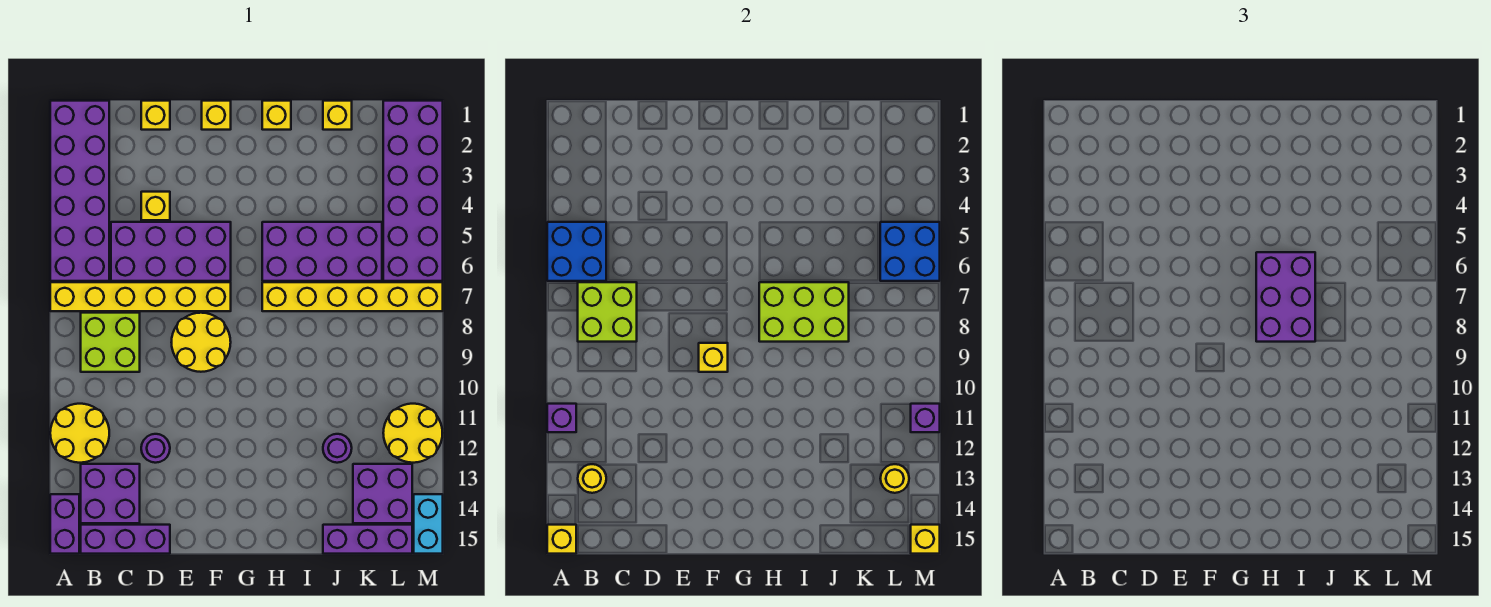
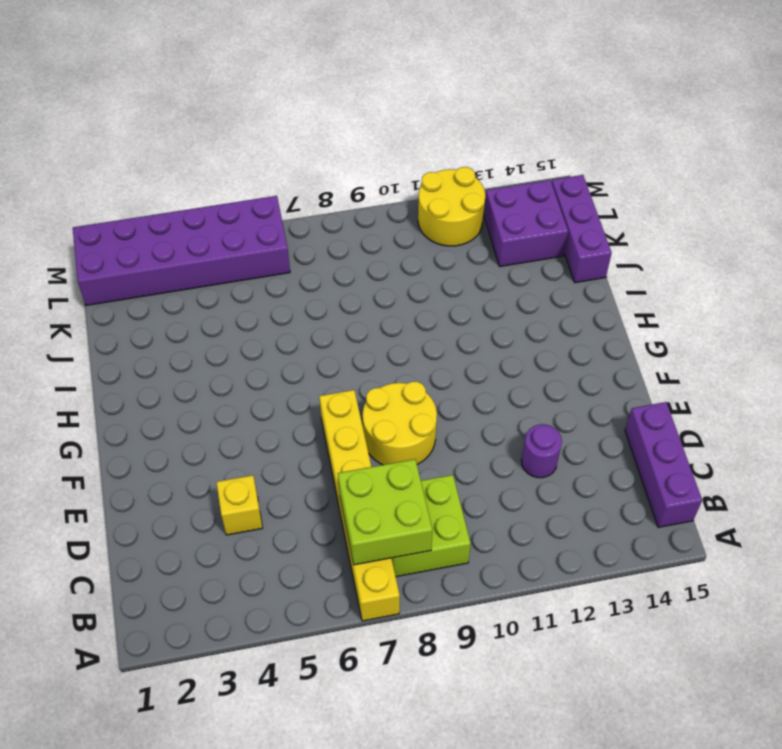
none -> purple 2x6 brick [50,101,109,281]
none -> yellow 2x2 round brick [50,404,109,463]
none -> purple 1x2 brick [50,494,79,554]
none -> purple 2x2 brick [81,464,140,523]

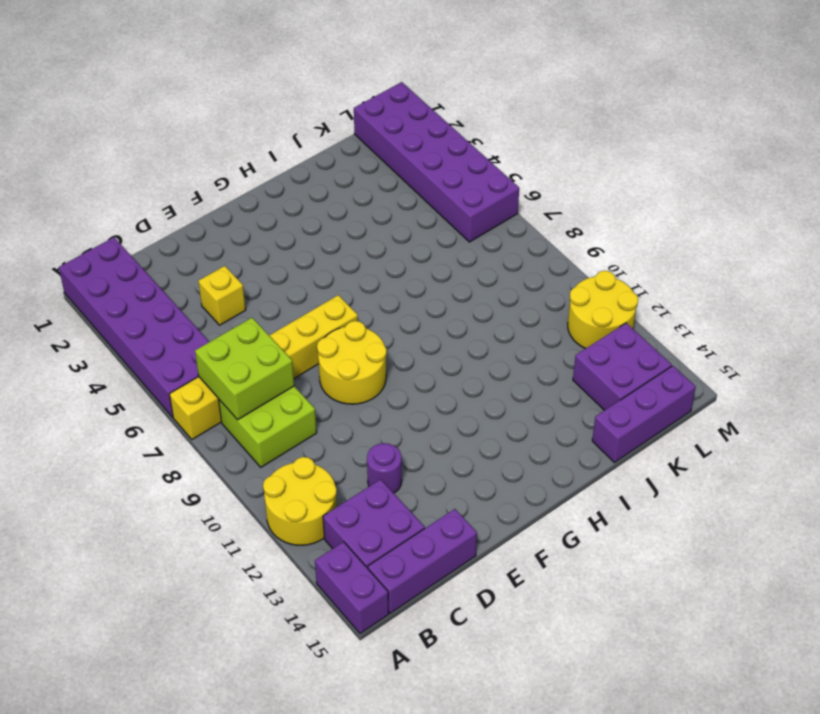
none -> purple 2x4 brick [111,222,231,281]
none -> yellow 1x1 brick [141,101,170,130]
none -> yellow 1x1 brick [202,101,231,130]
none -> yellow 1x1 brick [262,101,291,130]

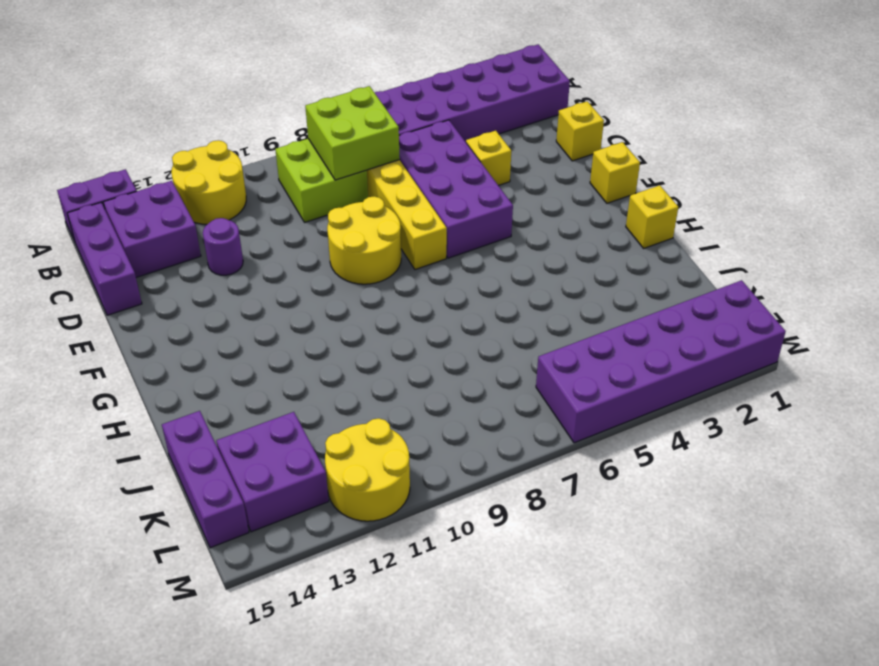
none -> purple 2x4 brick [262,222,382,281]
none -> yellow 1x6 brick [262,282,443,311]
none -> yellow 1x1 brick [323,101,352,130]
none -> purple 1x1 round brick [323,434,352,463]

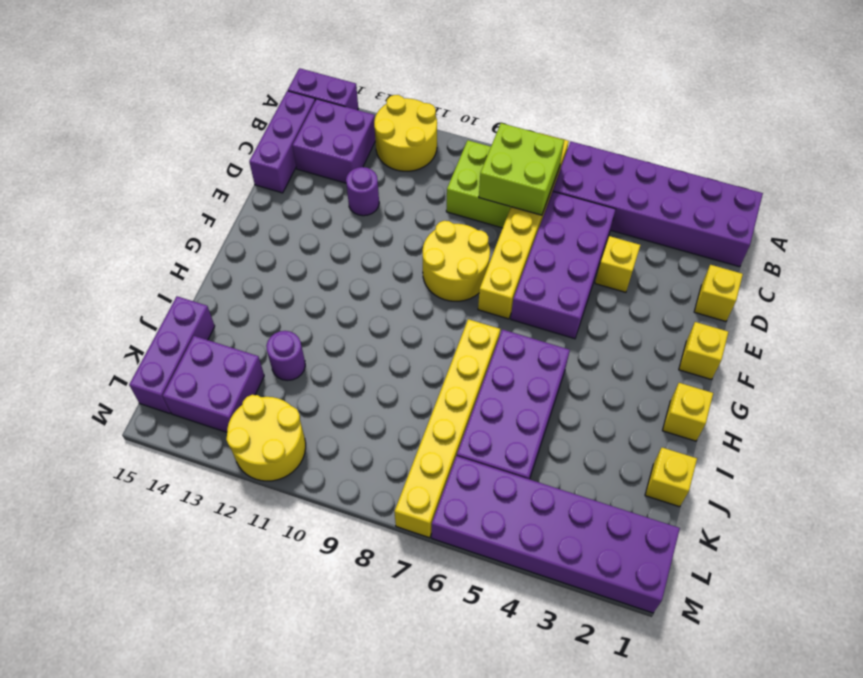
none -> cyan 1x2 brick [414,494,443,554]
none -> blue 2x2 brick [547,222,606,281]
none -> purple 1x1 brick [547,404,576,432]
none -> yellow 1x1 brick [547,525,576,554]

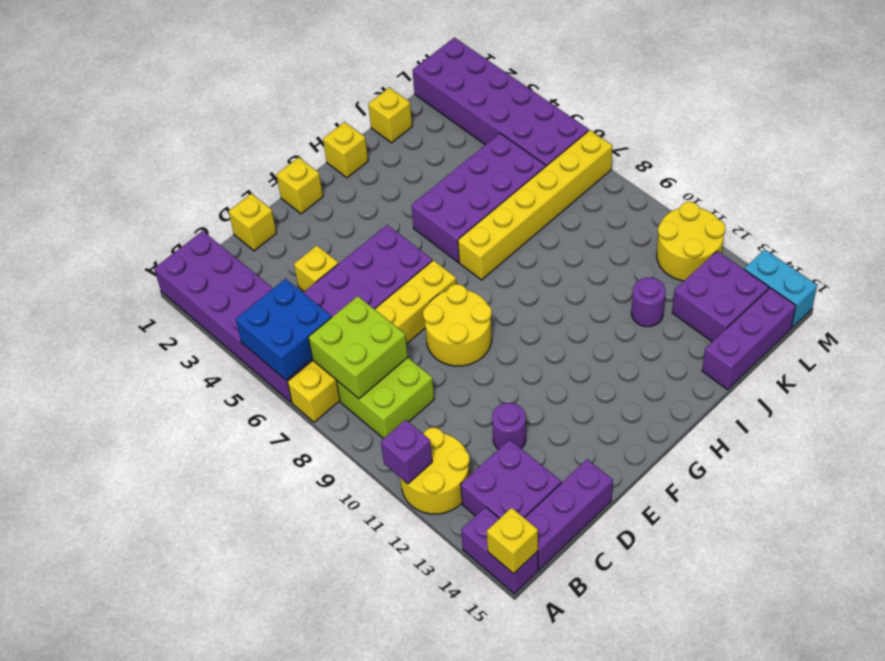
none -> yellow 1x1 round brick [578,464,606,493]
none -> yellow 1x1 brick [699,343,728,372]
none -> lime 2x3 brick [759,282,849,342]
none -> blue 2x2 brick [880,222,940,281]

